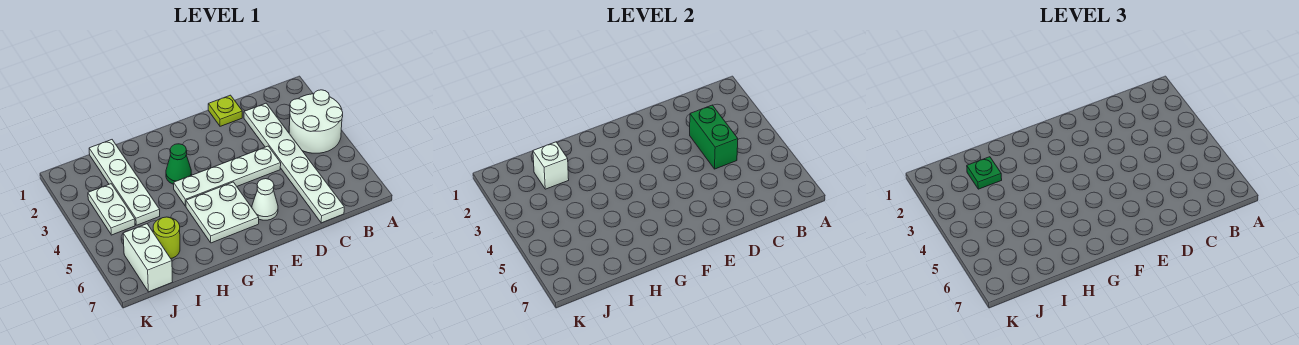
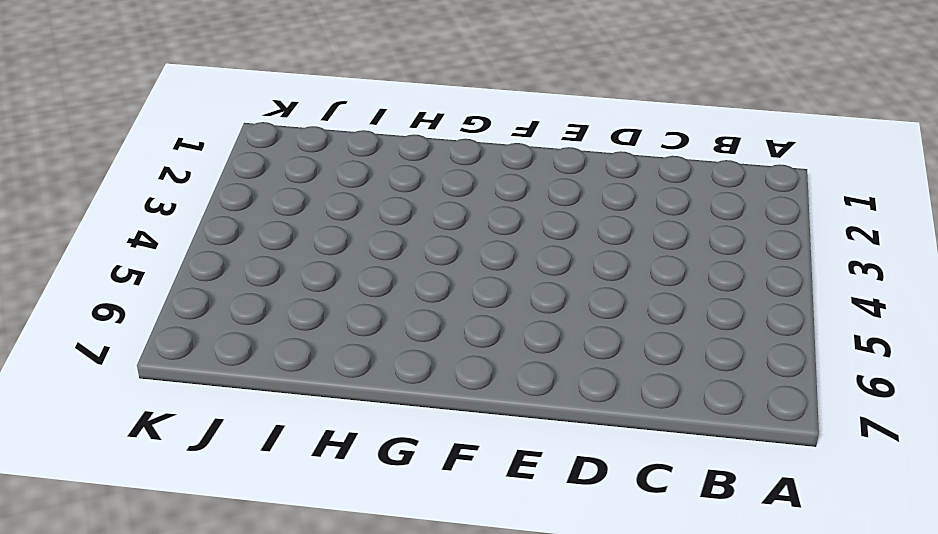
none -> white 2x2 round brick [289,90,343,153]
none -> white 1x6 plate [244,103,344,223]
none -> lime 1x1 plate [208,95,242,126]

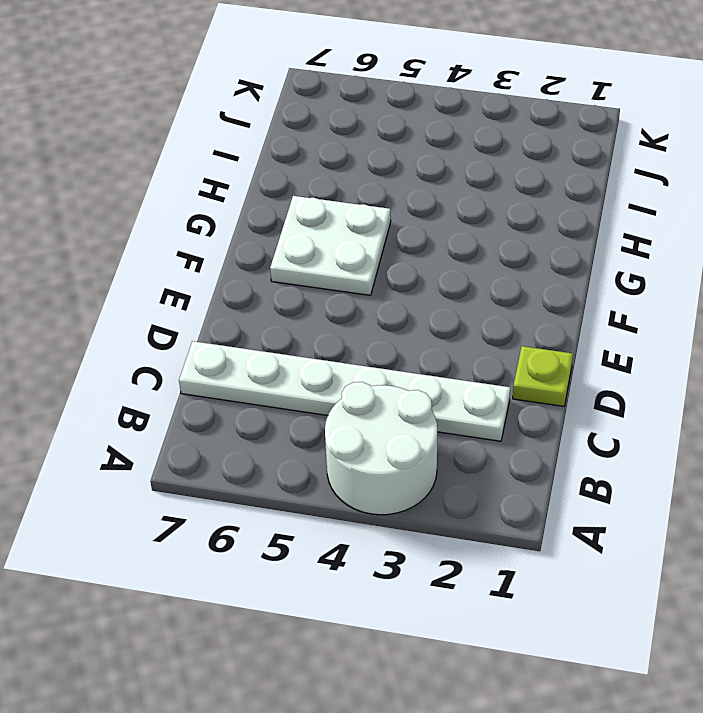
none -> white 1x4 plate [174,146,281,206]
none -> white 1x1 cone [252,179,278,220]
none -> green 1x1 cone [166,144,192,184]

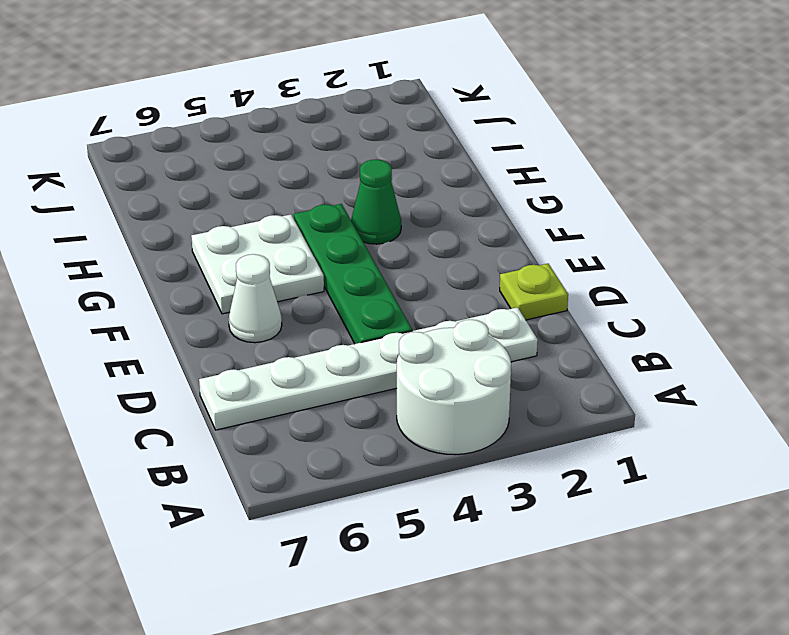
green 1x4 plate [294,204,412,344] -> white 1x4 plate [174,146,281,206]
none -> white 1x4 plate [89,140,160,225]
none -> lime 1x1 round brick [153,217,180,258]
none -> white 1x2 plate [88,184,135,235]

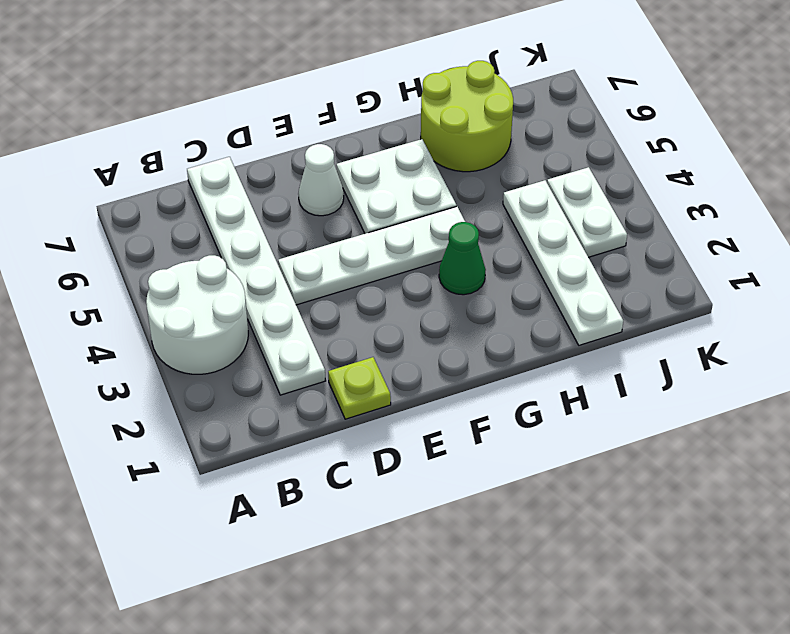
lime 2x2 round brick [421,61,513,172] -> lime 1x1 round brick [153,217,180,258]
none -> white 1x2 brick [123,224,172,292]
none -> green 1x2 brick [690,105,738,169]
none -> white 1x1 brick [533,142,569,189]

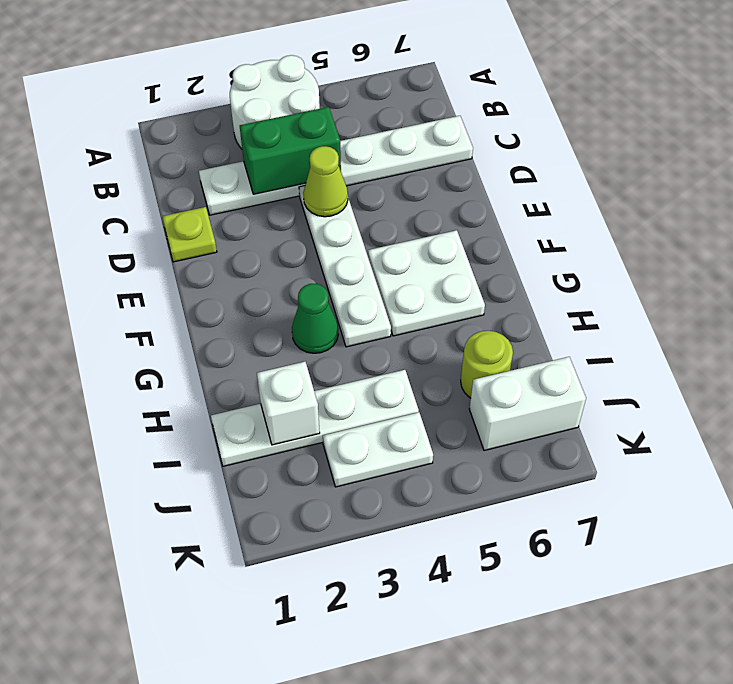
lime 1x1 cone [303,146,348,217] -> none
none -> white 1x1 cone [252,179,278,220]
none -> green 1x1 plate [967,157,1002,189]

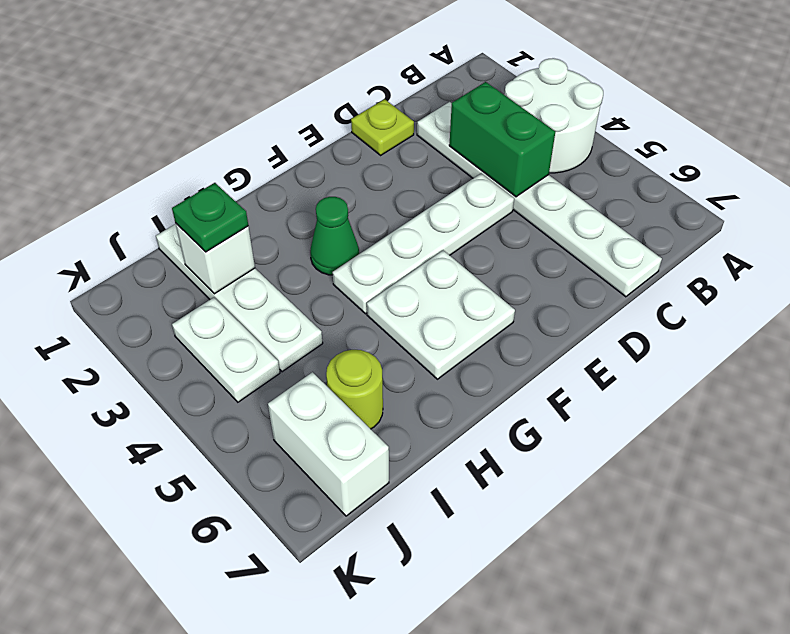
none -> white 1x1 cone [252,179,278,220]

